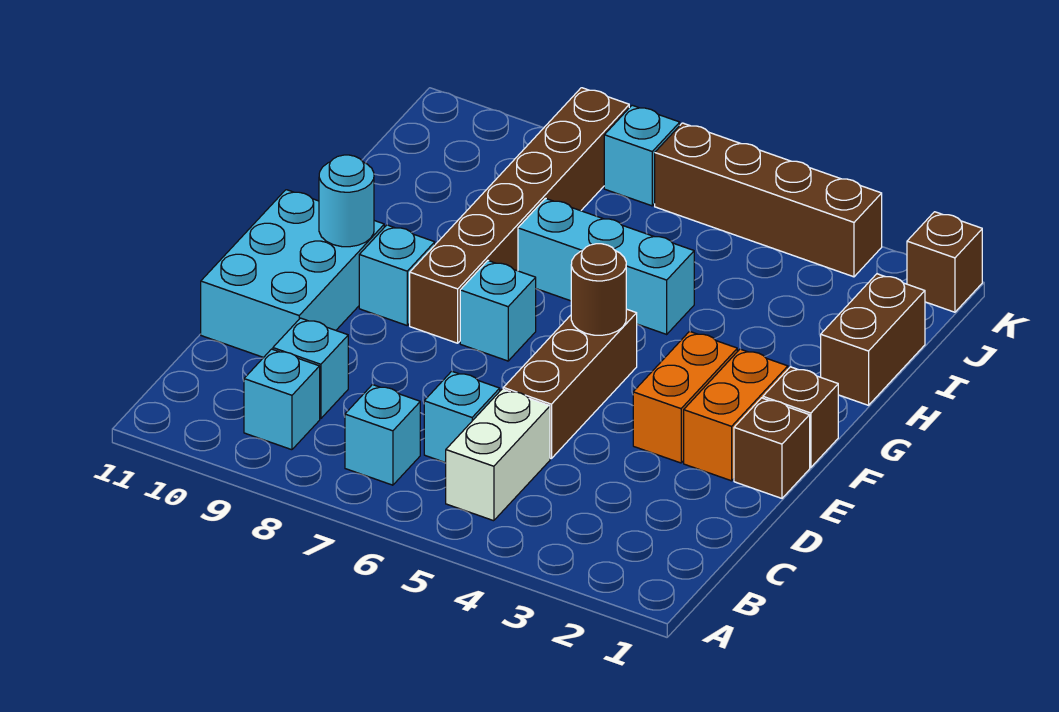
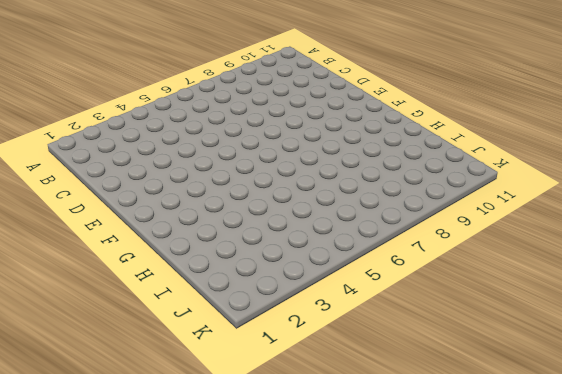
none -> white 1x2 brick [446,389,550,521]
none -> cyan 1x1 brick [345,385,420,485]
none -> cyan 1x1 brick [244,349,320,450]

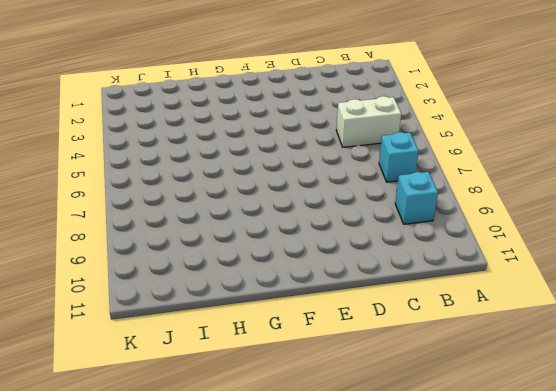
none -> cyan 1x1 brick [424,371,500,463]
none -> cyan 1x1 brick [273,318,348,419]
none -> brown 1x3 brick [503,309,637,459]

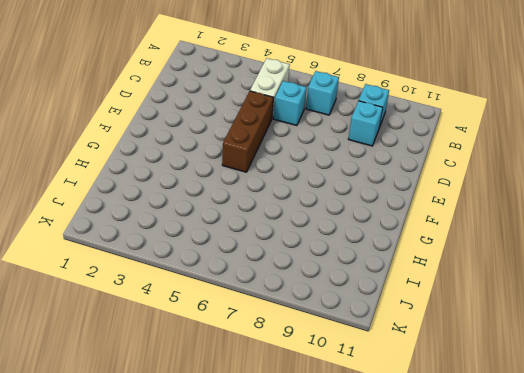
none -> cyan 2x3 brick [201,190,384,357]
none -> brown 1x1 brick [734,398,810,498]
none -> orange 1x2 brick [684,349,788,481]

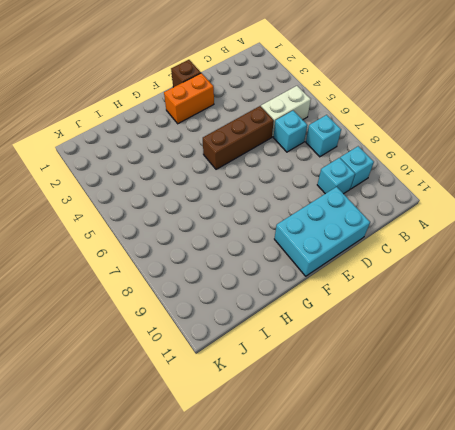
none -> orange 1x2 brick [633,331,737,463]
none -> brown 1x1 brick [763,367,838,467]
none -> cyan 1x1 brick [460,261,536,361]

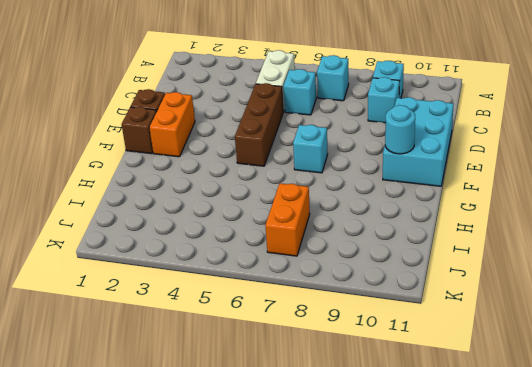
orange 1x2 brick [265,183,310,256] -> orange 1x2 brick moved to [633,331,737,463]
none -> brown 1x6 brick [410,88,629,343]
none -> cyan 1x1 brick [359,225,435,325]
none -> brown 1x2 brick [821,274,925,405]

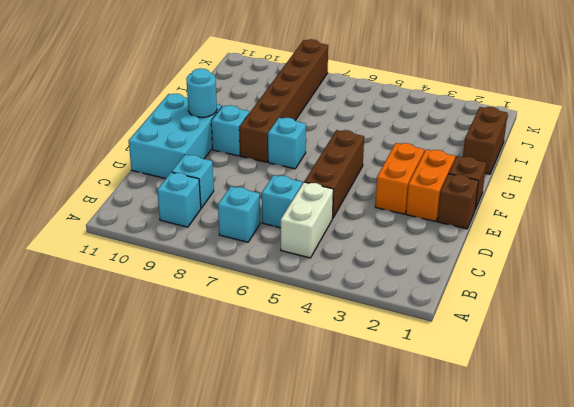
none -> cyan 1x3 brick [518,198,694,334]
none -> brown 1x1 brick [907,212,982,312]
none -> brown 1x4 brick [655,123,882,277]

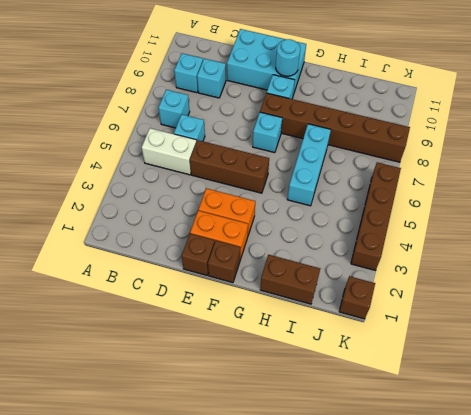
none -> cyan 1x1 brick [604,105,680,206]
none -> brown 1x1 round brick [571,244,626,335]

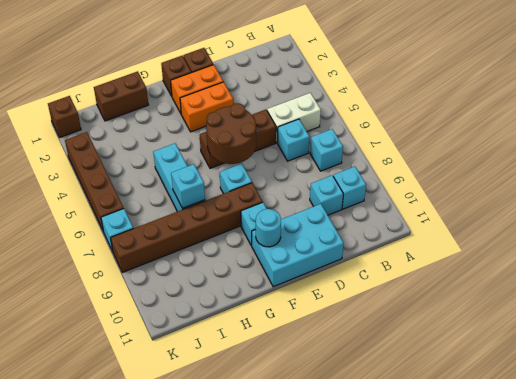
brown 2x2 round brick [206,103,256,164] -> brown 1x1 round brick [571,244,626,335]
cyan 1x1 brick [171,164,205,208] -> none

